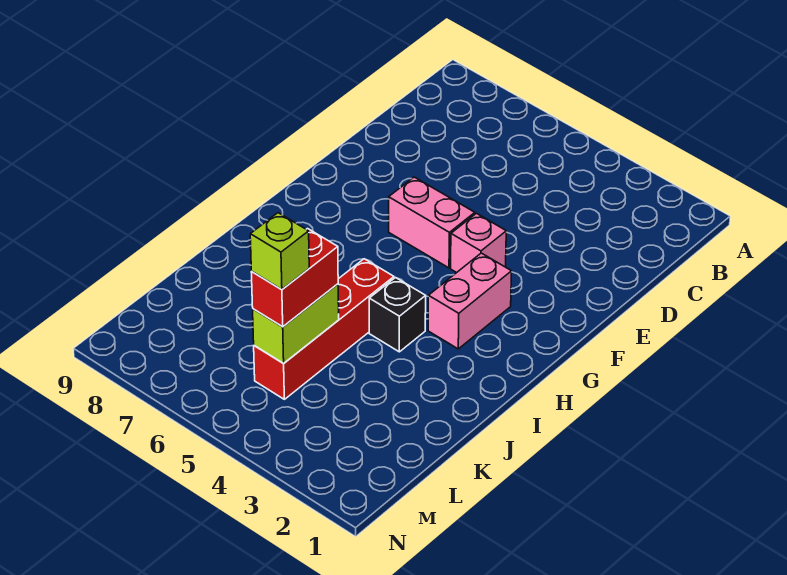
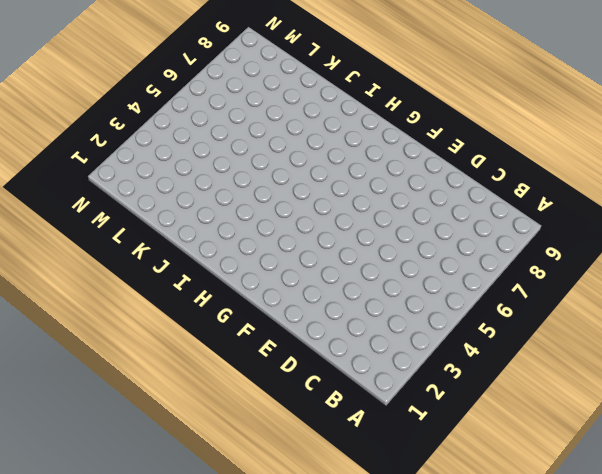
none -> pink 1x1 brick [451,213,506,273]
none -> pink 1x2 brick [389,177,475,268]

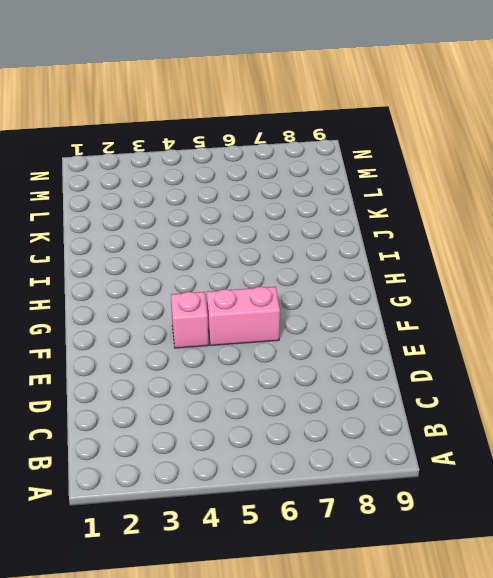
none -> pink 1x2 brick [428,253,512,349]
none -> black 1x1 brick [369,278,426,352]

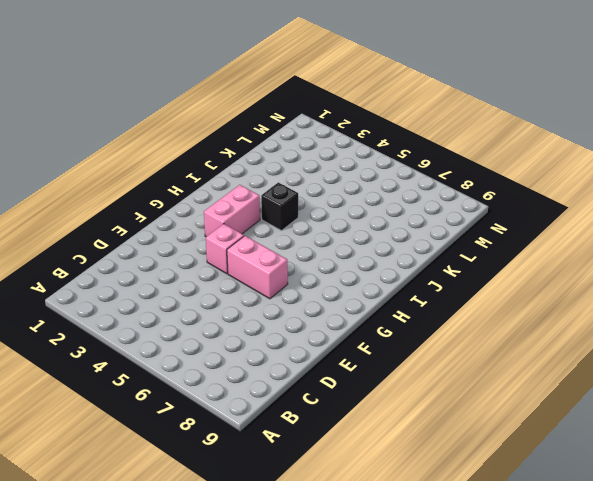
none -> red 1x4 brick [254,259,394,399]
none -> lime 1x2 brick [253,284,339,363]

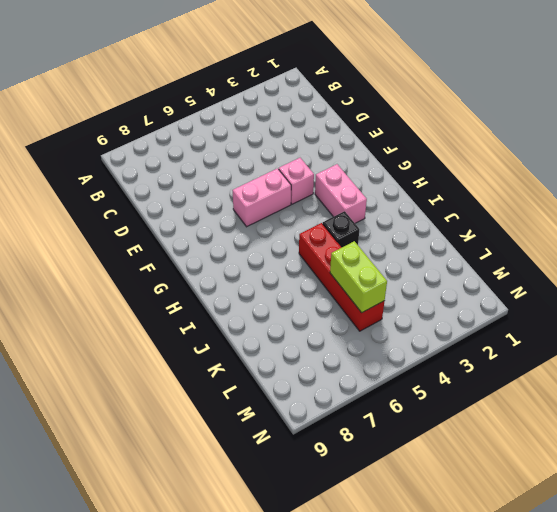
none -> red 1x2 brick [251,229,338,327]
none -> lime 1x1 brick [250,213,309,290]

